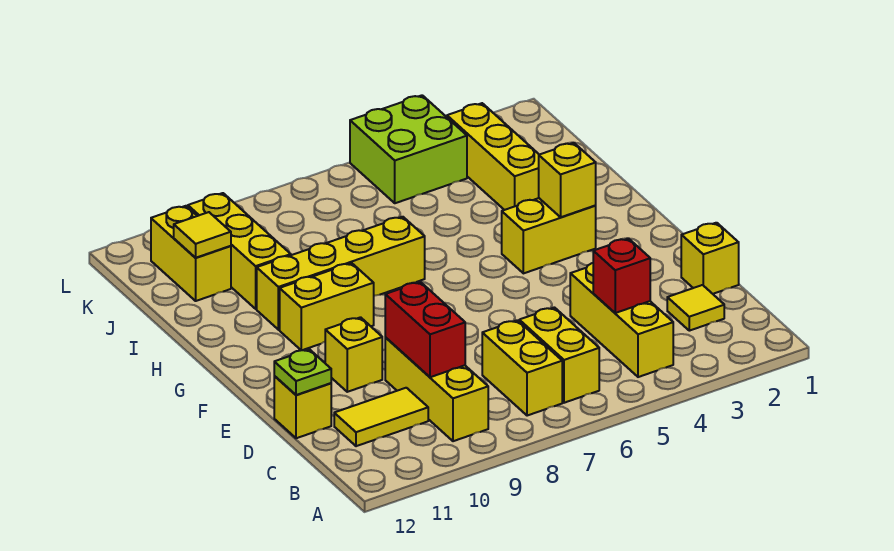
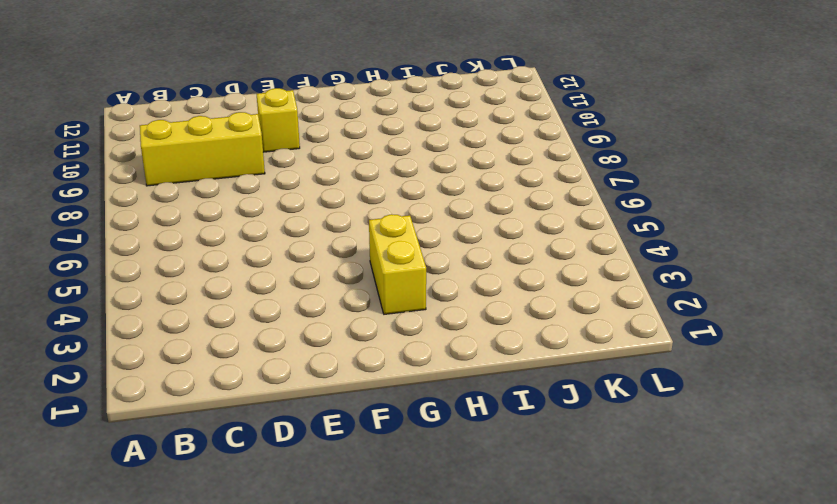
none -> yellow 1x3 brick [570,263,673,377]
none -> yellow 1x2 brick [519,307,599,403]
none -> yellow 1x2 brick [482,320,562,416]

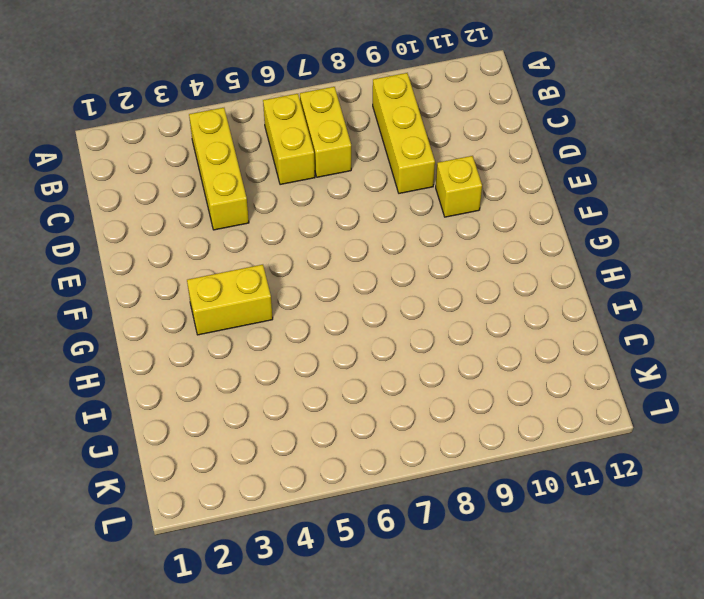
none -> yellow 1x1 tile [667,285,724,331]
none -> yellow 1x2 tile [334,388,428,446]
none -> yellow 1x1 brick [681,223,739,294]

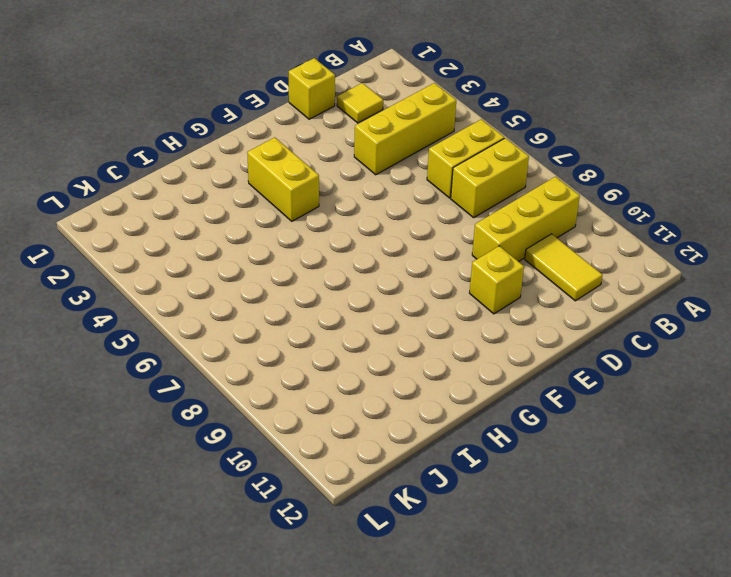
none -> yellow 1x1 brick [274,376,331,438]
none -> yellow 1x2 brick [280,263,374,350]
none -> yellow 1x4 brick [257,217,425,330]

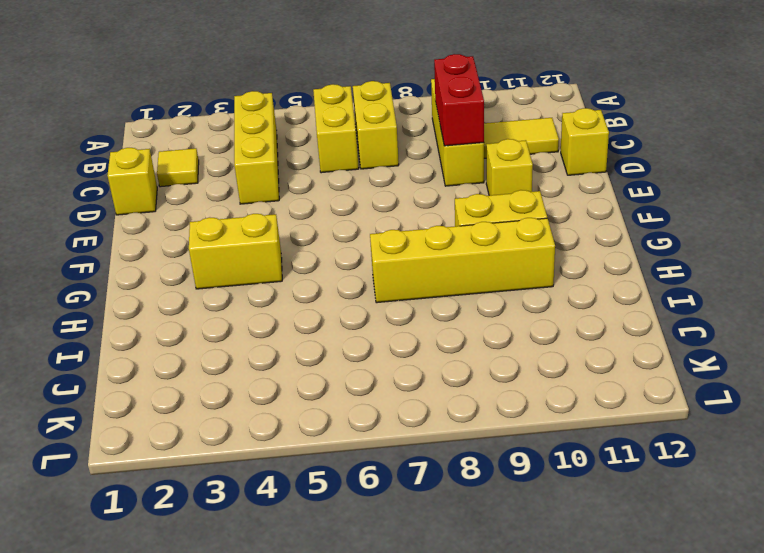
none -> yellow 1x3 brick [447,103,539,210]
none -> yellow 1x3 brick [188,193,291,309]
none -> yellow 1x2 brick [151,206,231,301]

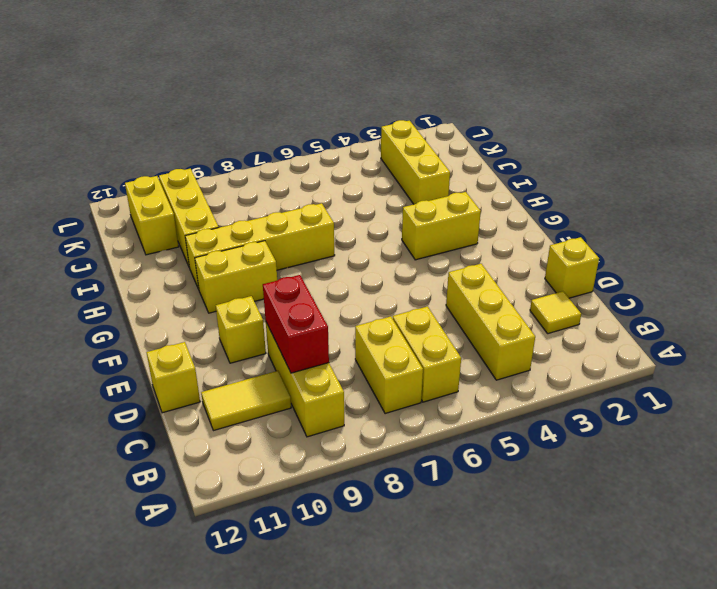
none -> lime 2x2 brick [350,95,467,203]
none -> red 1x1 brick [593,238,650,313]
none -> lime 1x1 plate [274,349,331,395]

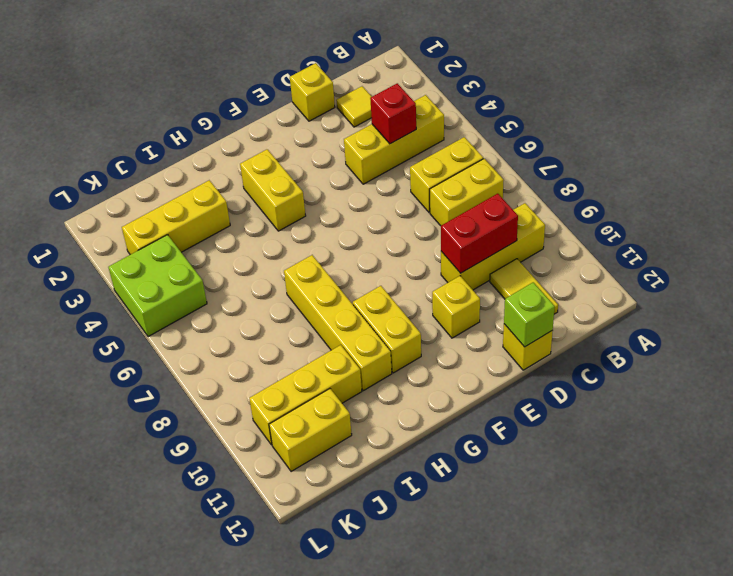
lime 1x1 brick [504,282,555,347] -> lime 1x1 plate [274,349,331,395]
none -> yellow 1x1 brick [539,143,596,217]
none -> yellow 1x1 tile [174,212,231,258]

